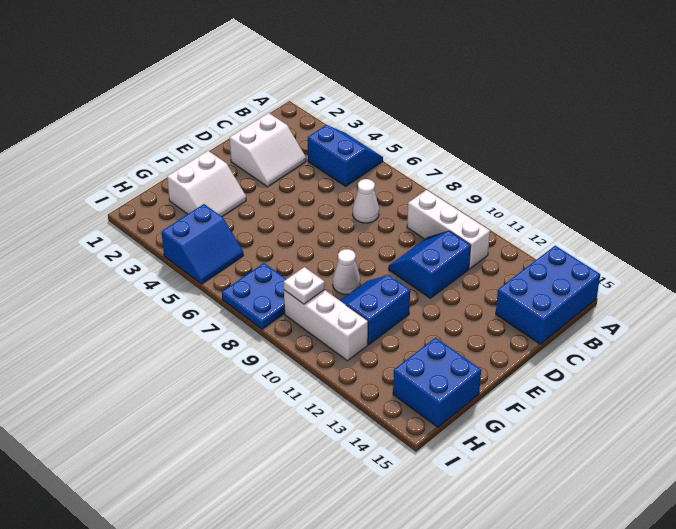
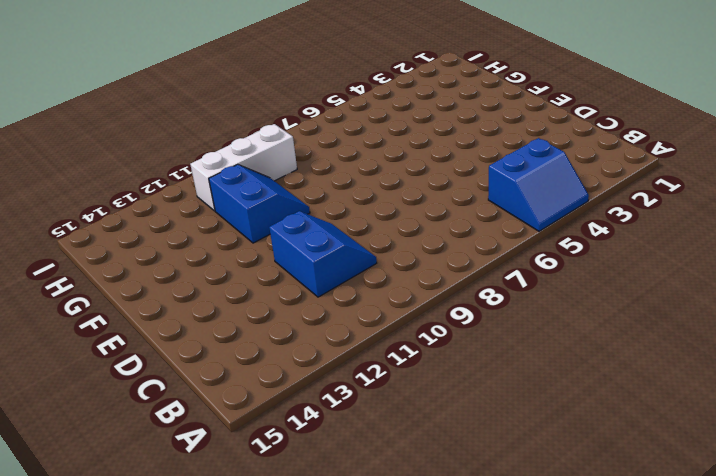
none -> blue 2x3 brick [496,246,600,344]
none -> white 1x3 brick [407,190,490,269]
none -> white 2x2 slope [230,113,306,187]

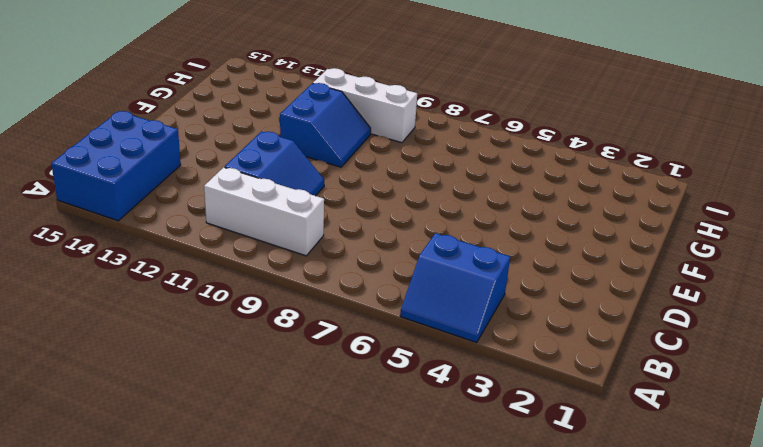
none -> white 2x2 slope [230,113,306,187]
none -> white 1x1 cone [353,179,379,223]
none -> white 2x2 slope [167,151,246,216]

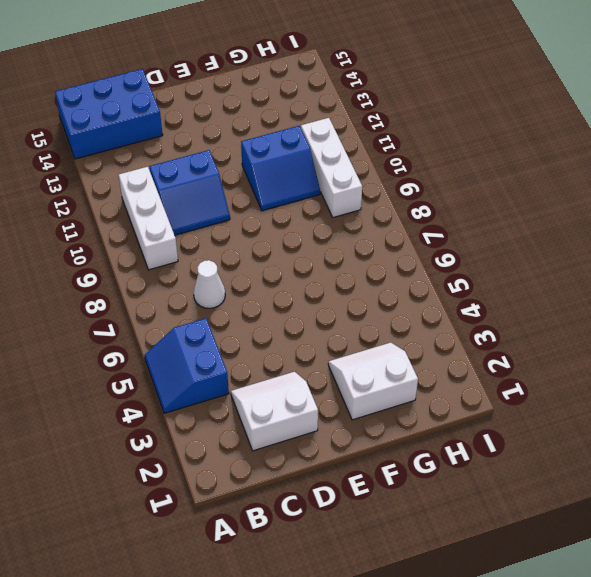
none -> white 1x1 cone [333,249,361,294]
none -> blue 2x2 brick [393,338,481,427]
none -> blue 2x2 slope [162,204,244,284]

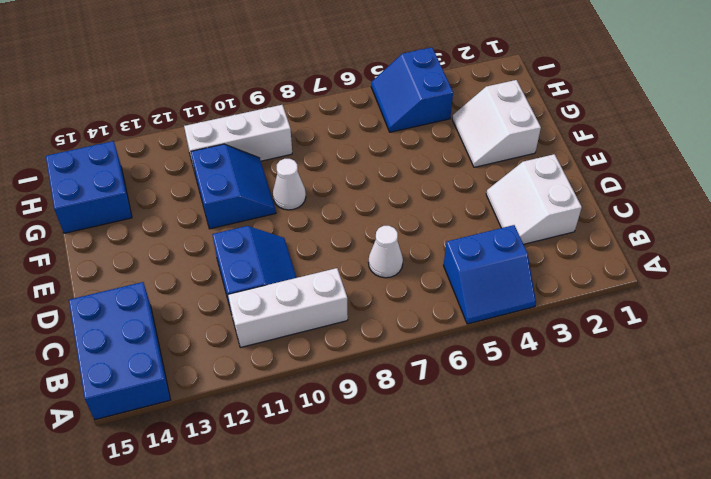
none -> blue 2x2 plate [222,263,286,329]
none -> white 1x1 plate [284,267,325,304]

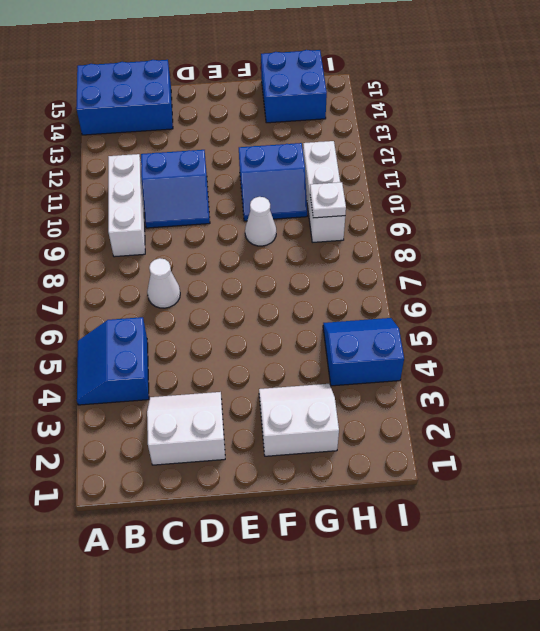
none -> blue 2x2 plate [222,263,286,329]

